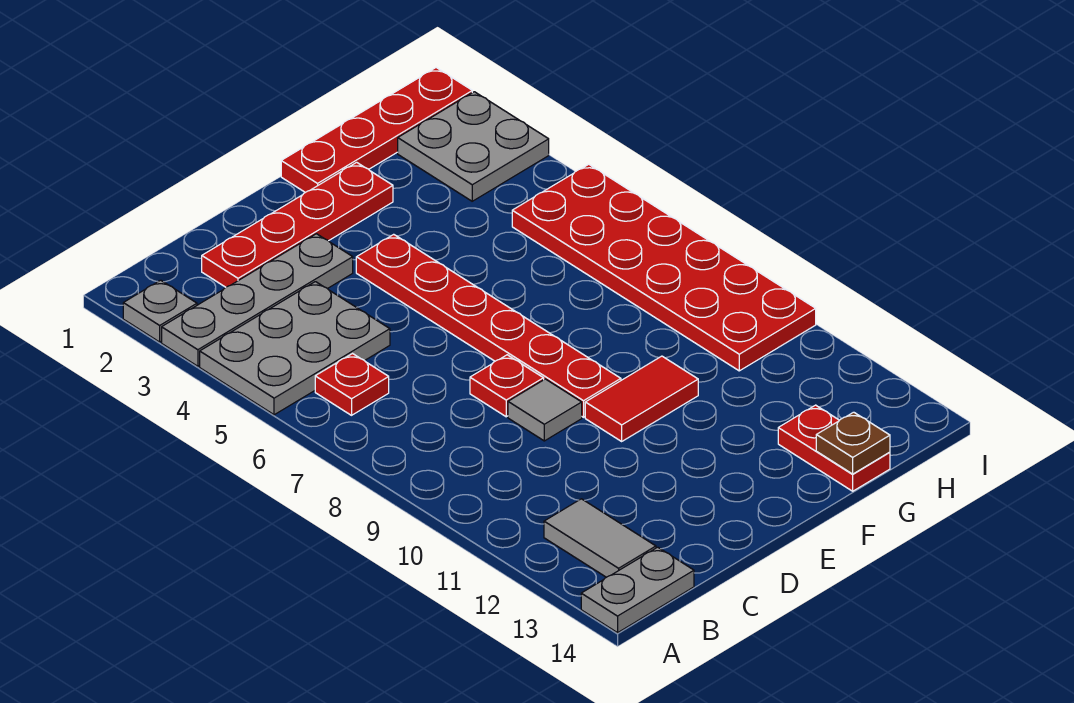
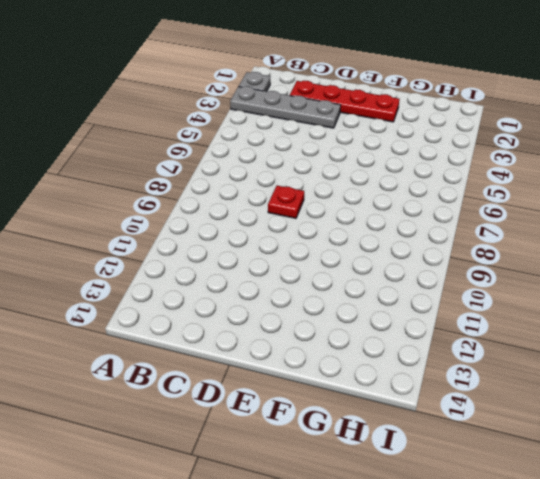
none -> grey 2x3 plate [200,282,390,415]
none -> grey 1x2 plate [581,547,694,633]
none -> red 1x1 plate [315,354,389,415]

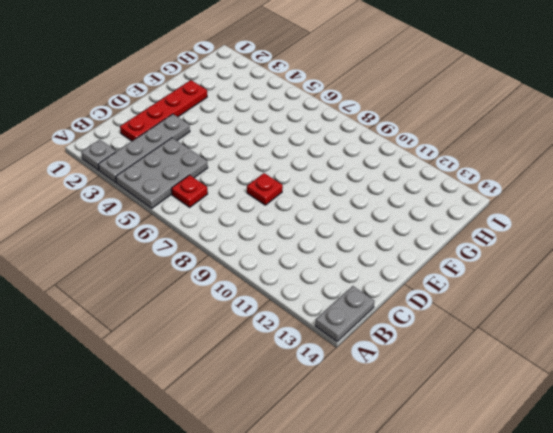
none -> grey 1x2 tile [544,499,656,577]
none -> grey 1x1 tile [508,379,582,441]
none -> red 1x6 plate [356,234,621,417]

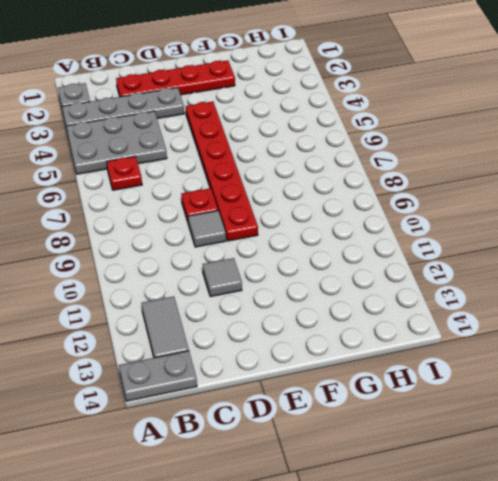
grey 1x1 tile [202,258,242,297] -> none
none -> red 1x2 tile [585,356,698,441]
none -> red 1x4 plate [281,68,472,192]
none -> red 1x2 plate [778,405,890,491]

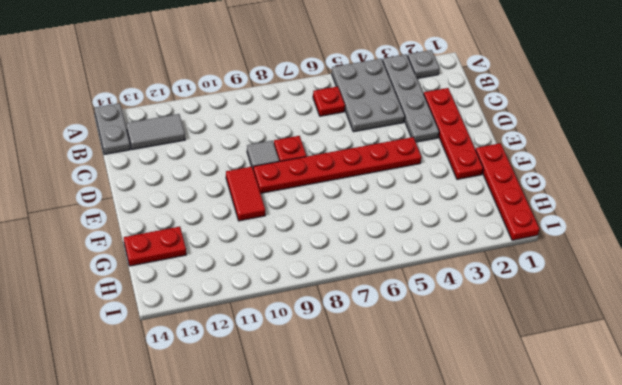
none -> grey 2x2 plate [398,92,549,201]
none -> red 2x6 plate [512,164,816,371]
none -> brown 1x1 plate [816,412,890,474]

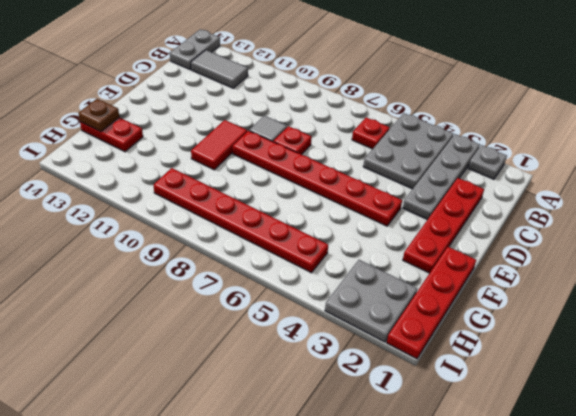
red 1x6 plate [154,168,328,273] -> red 2x6 plate [512,164,816,371]

